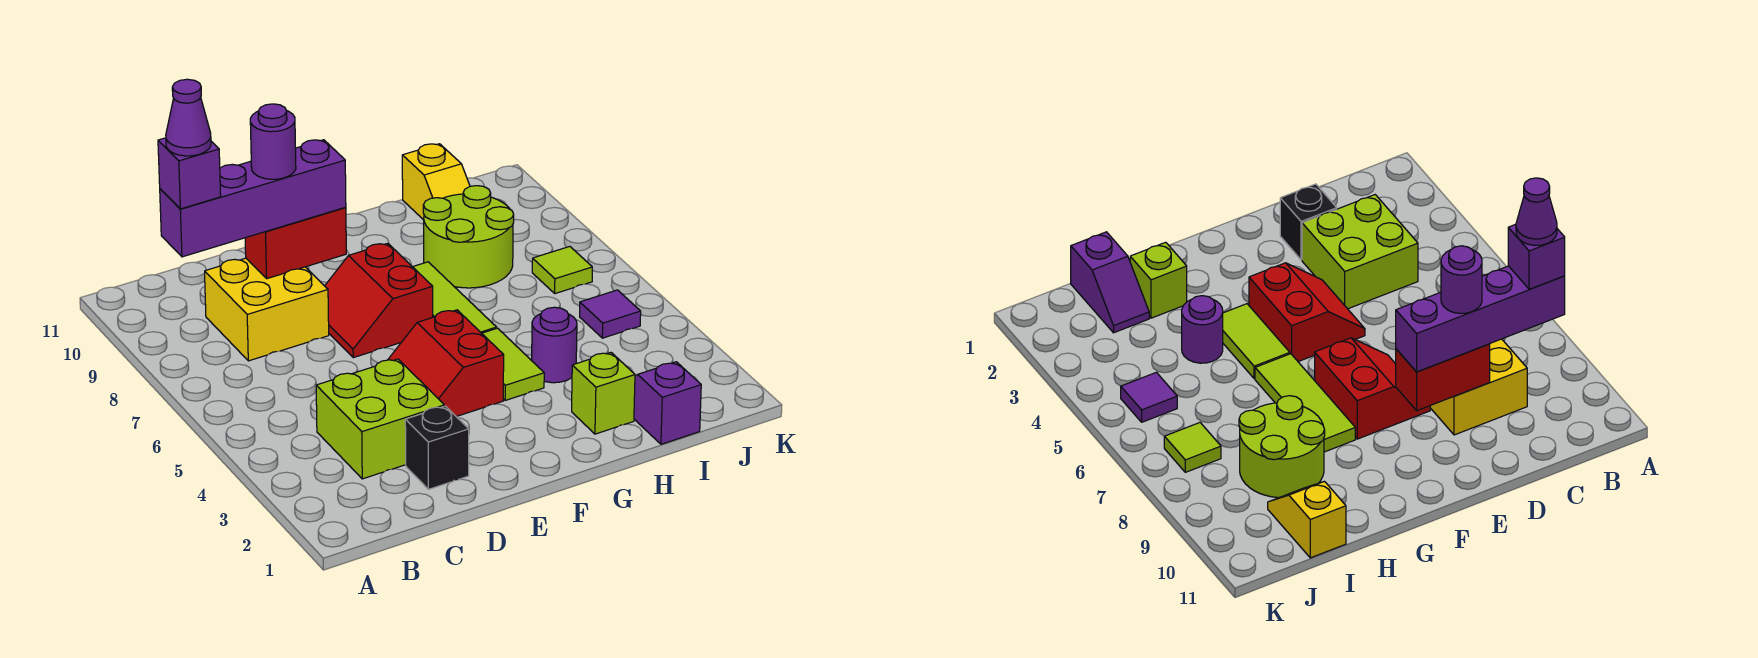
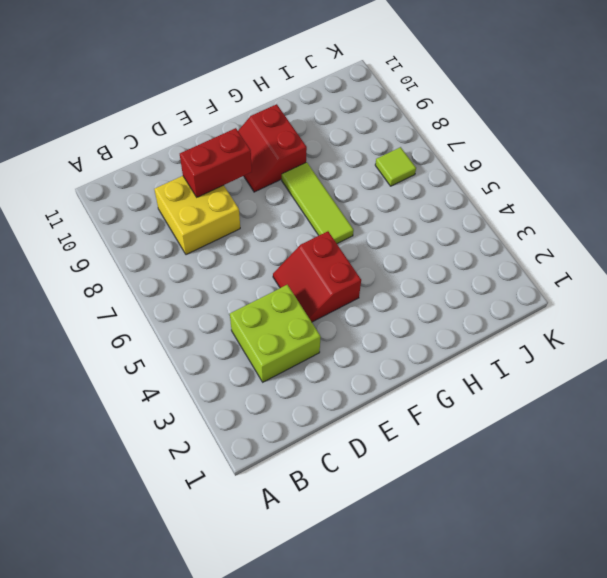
red 2x2 slope [238,104,307,192] -> red 2x2 slope moved to [325,243,433,358]
none -> black 1x1 brick [405,406,469,489]
none -> lime 1x2 tile [482,328,544,400]
none -> lime 1x1 brick [572,353,635,434]

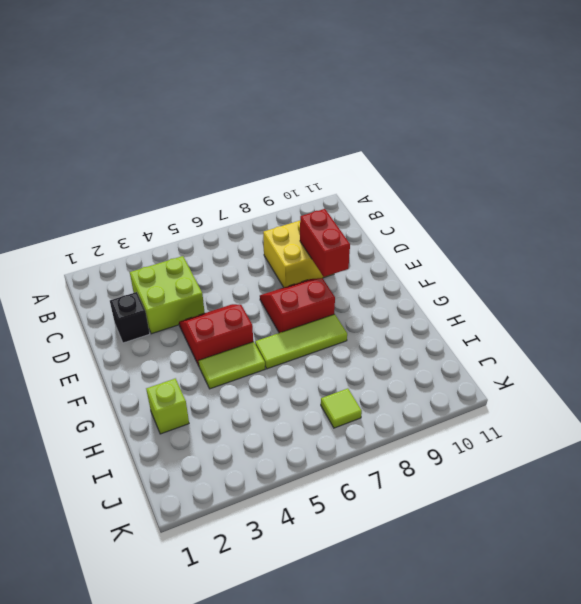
none -> purple 1x1 round brick [532,307,577,383]
none -> lime 2x2 round brick [423,186,514,288]
none -> purple 1x2 slope [634,362,701,444]

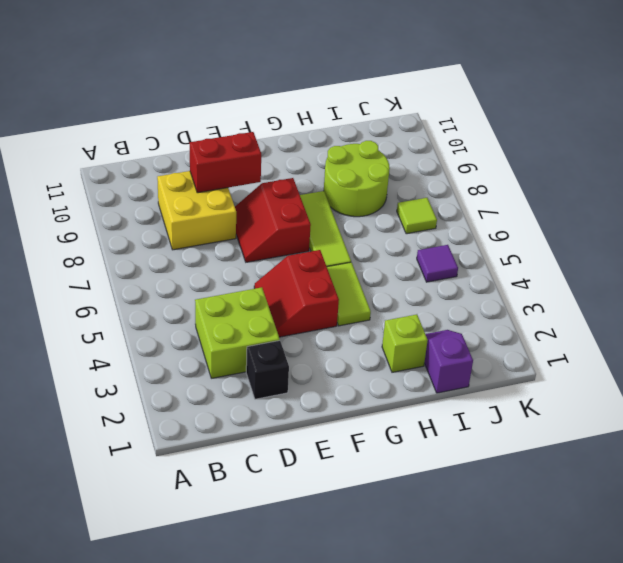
none -> purple 1x1 round brick [532,307,577,383]
none -> yellow 1x2 slope [402,144,470,220]
none -> purple 1x4 brick [160,140,346,257]

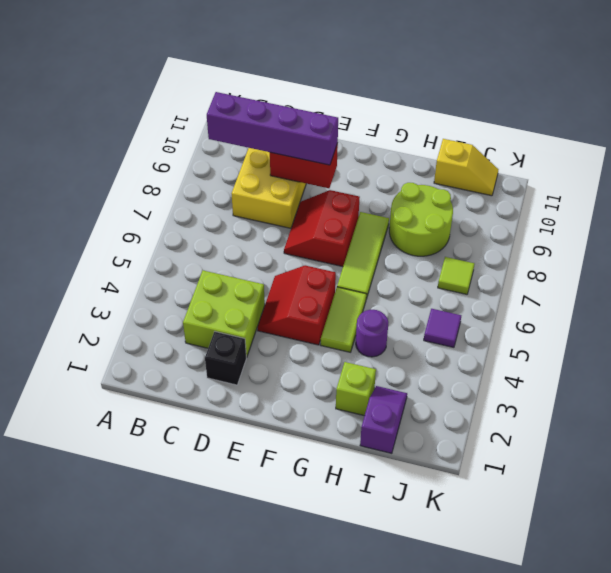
yellow 1x2 slope [434,139,499,196] -> yellow 1x2 slope turned to [402,144,470,220]
none -> purple 1x1 brick [158,138,221,209]
none -> purple 1x1 round brick [250,104,296,179]
none -> purple 1x1 cone [166,79,211,156]

